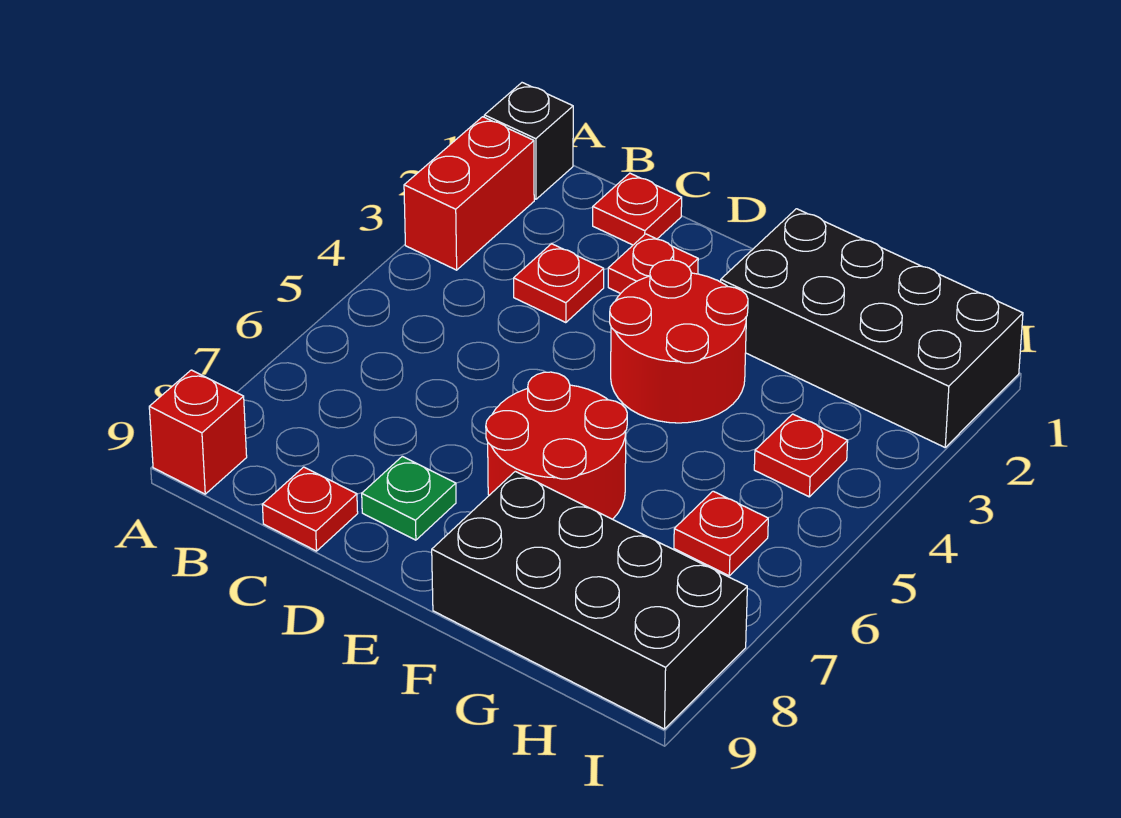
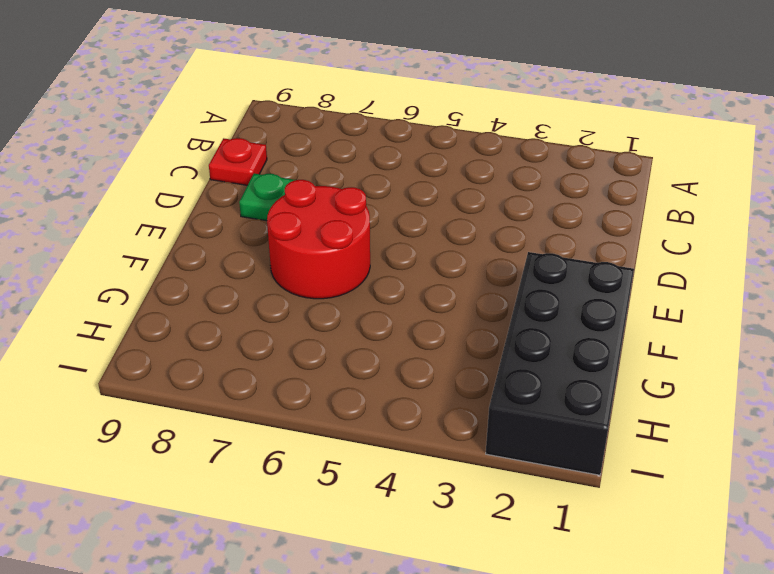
none -> black 1x1 brick [484,83,573,199]
none -> red 1x2 brick [404,117,534,270]
none -> red 1x1 brick [149,370,247,494]

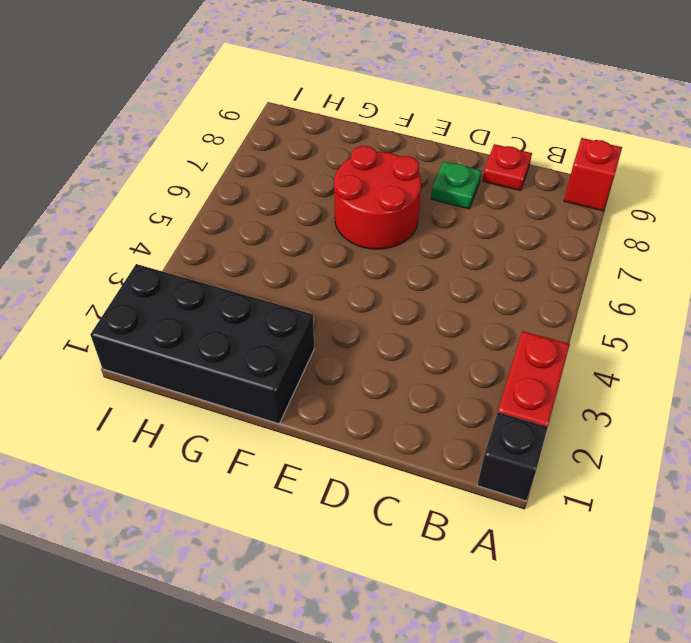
none -> red 1x1 plate [593,173,682,245]
none -> red 1x1 plate [514,244,604,323]
none -> red 1x1 plate [608,234,698,294]

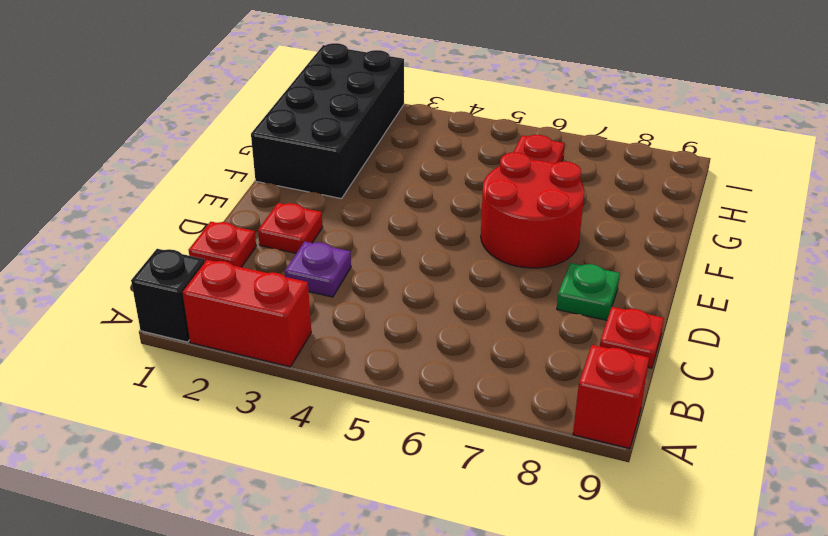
purple 1x1 plate [285,241,351,297] -> red 1x1 plate [514,244,604,323]
none -> red 2x2 round brick [610,260,748,423]
none -> black 2x4 brick [432,471,747,729]
none -> red 1x1 plate [754,414,848,497]

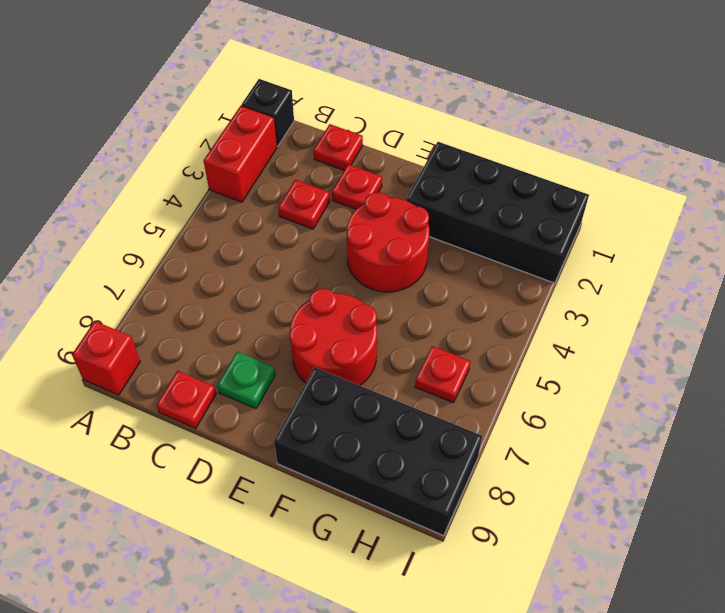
none -> red 1x1 plate [754,414,848,497]

